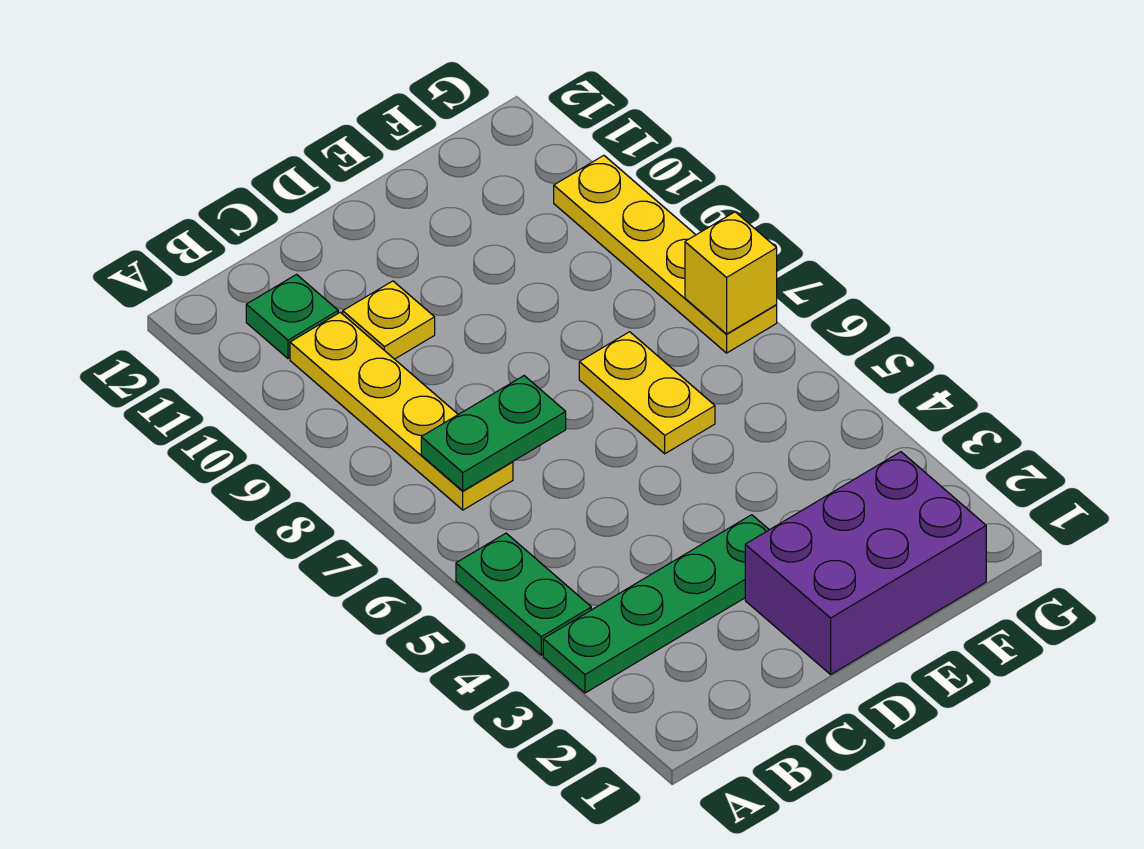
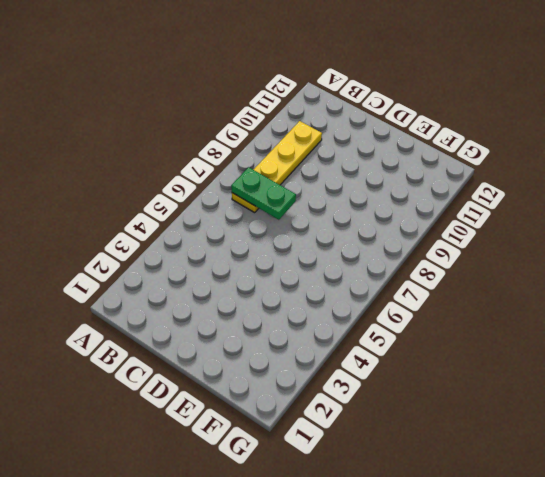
none -> green 1x4 plate [543,515,769,693]
none -> green 1x2 plate [456,533,591,655]

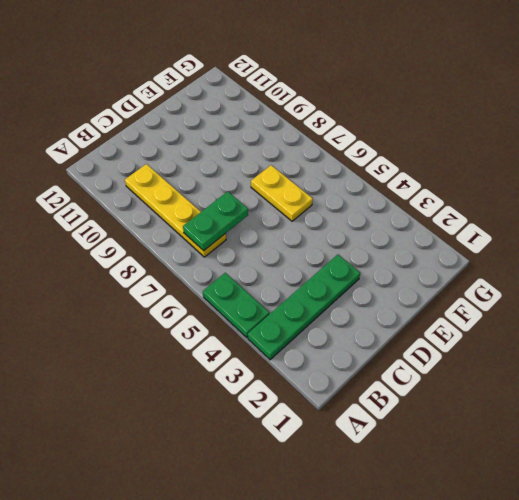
none -> green 1x1 plate [246,275,338,358]
none -> yellow 1x1 plate [343,281,435,359]

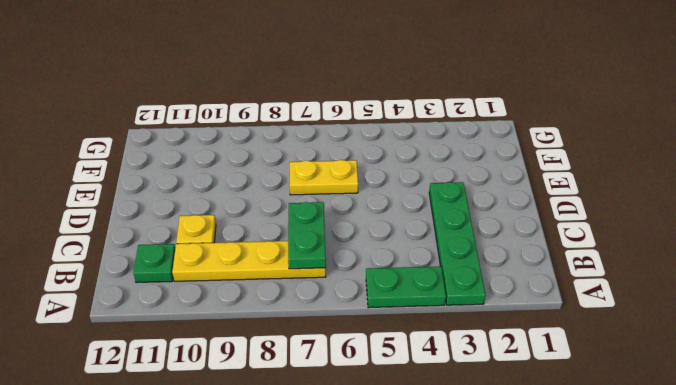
none -> purple 2x3 brick [745,452,986,674]
none -> yellow 1x4 plate [554,155,777,353]

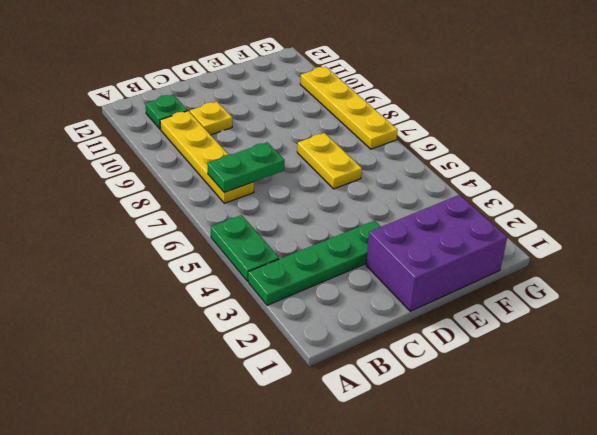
none -> yellow 1x1 brick [685,212,777,334]

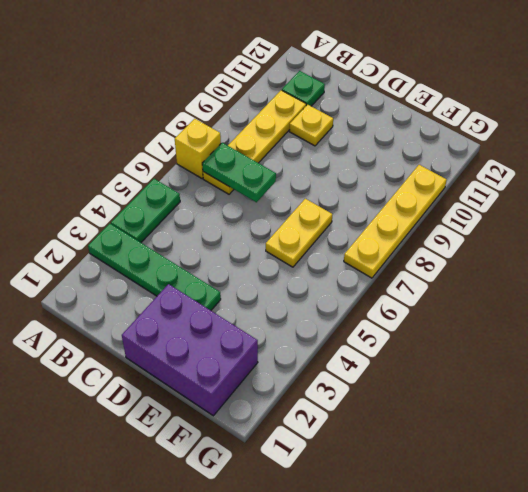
yellow 1x1 brick [175,119,221,178] -> yellow 1x1 brick moved to [685,212,777,334]

